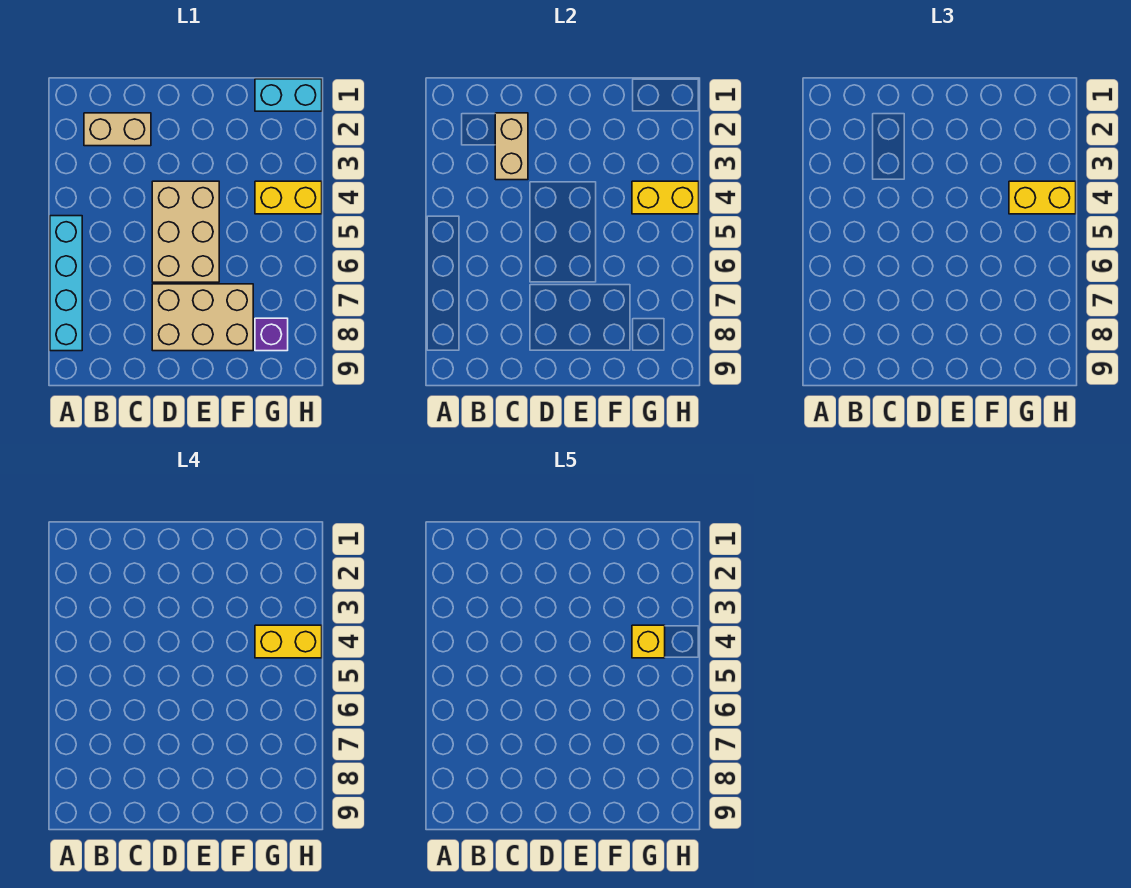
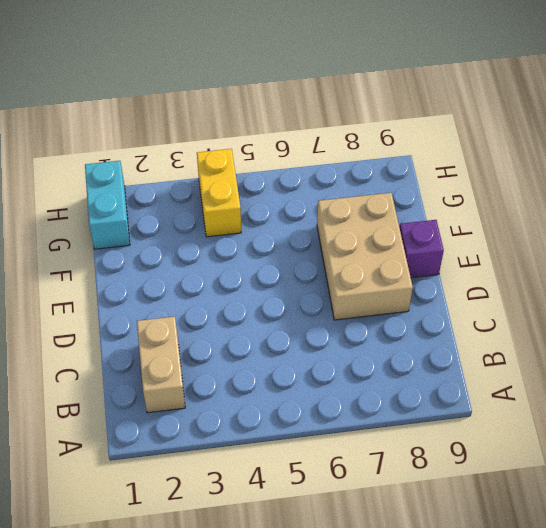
purple 1x1 brick [400,220,444,278] -> purple 1x1 brick moved to [255,318,288,351]
none -> cyan 1x4 brick [50,216,82,351]
none -> tan 2x3 brick [152,181,219,282]
none -> tan 1x2 brick [495,113,528,180]

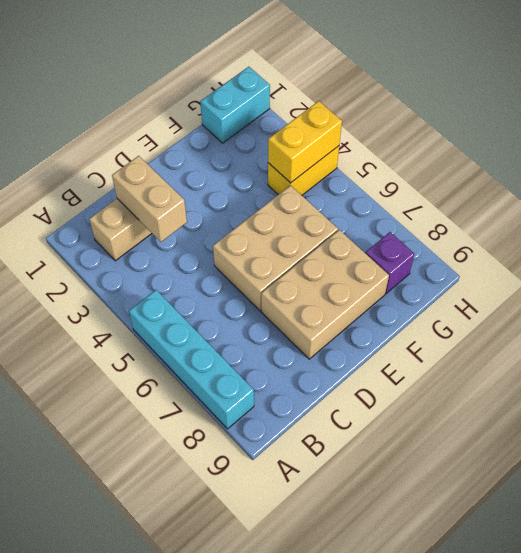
tan 2x3 brick [213,185,338,311] -> tan 2x3 brick turned to [152,181,219,282]
none -> yellow 1x2 brick [1009,181,1076,214]
none -> yellow 1x2 brick [255,625,322,658]
none -> yellow 1x1 brick [632,625,665,658]

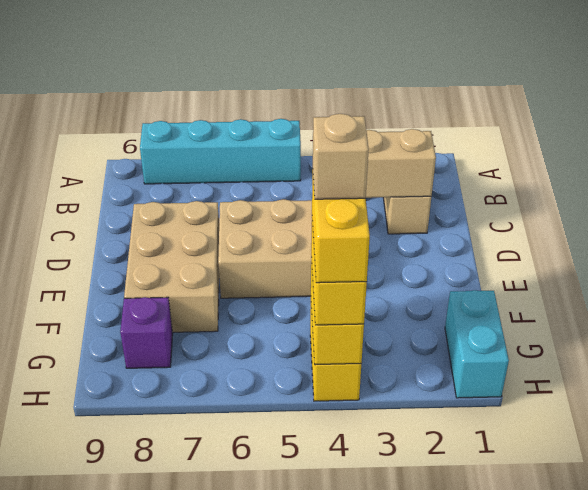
tan 1x1 brick [313,114,369,199] -> yellow 1x1 brick [632,625,665,658]

